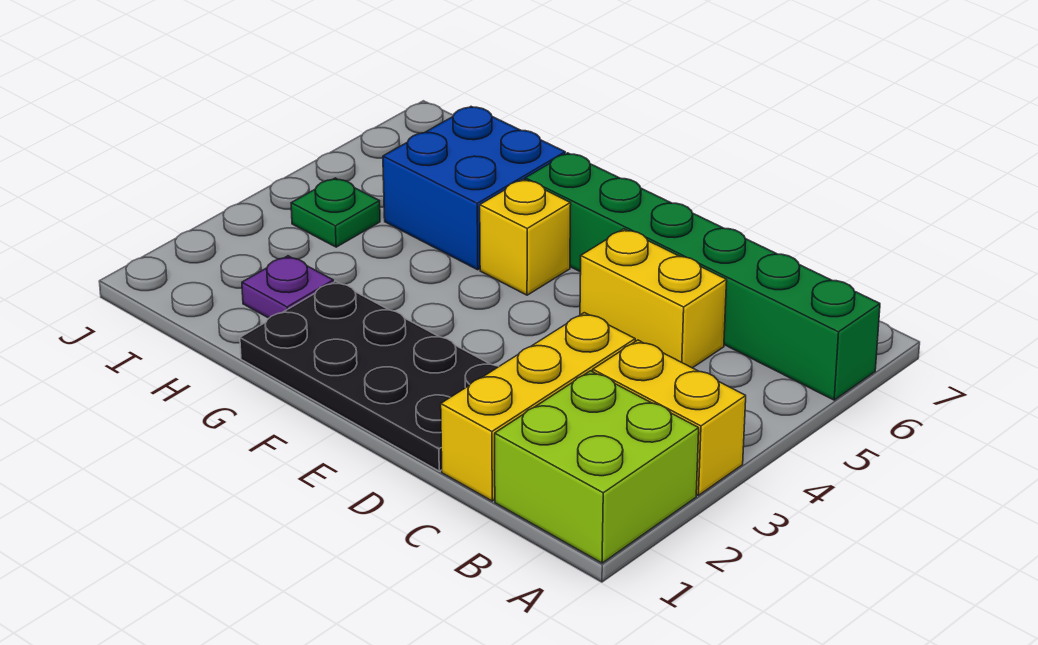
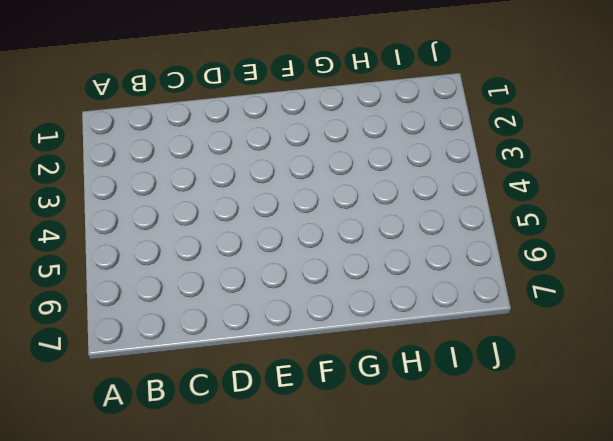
none -> lime 2x2 brick [495,371,699,563]
none -> yellow 1x2 brick [593,340,746,495]

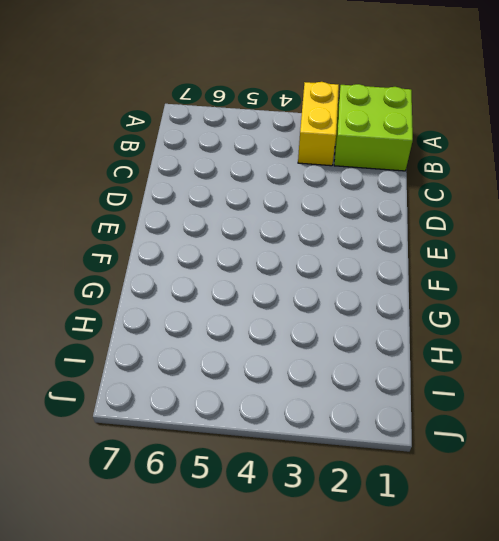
none -> green 1x6 brick [525,153,880,400]
none -> yellow 1x3 brick [441,313,635,501]

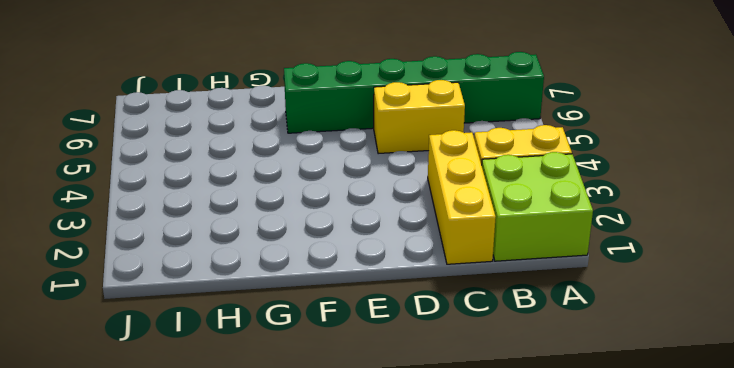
none -> black 2x4 plate [240,281,499,471]
none -> yellow 1x1 brick [480,179,571,295]

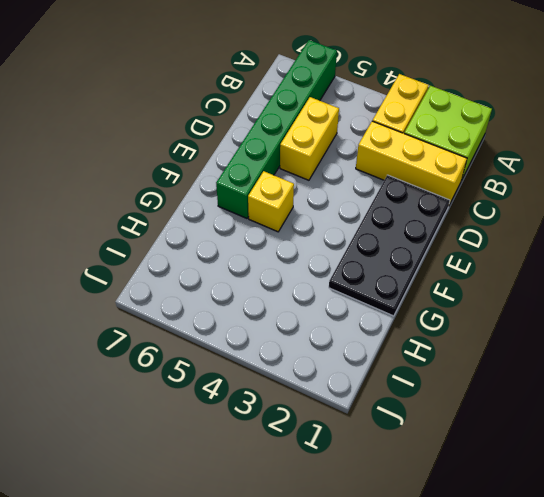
none -> blue 2x2 brick [383,107,565,270]
none -> purple 1x1 plate [242,256,333,318]

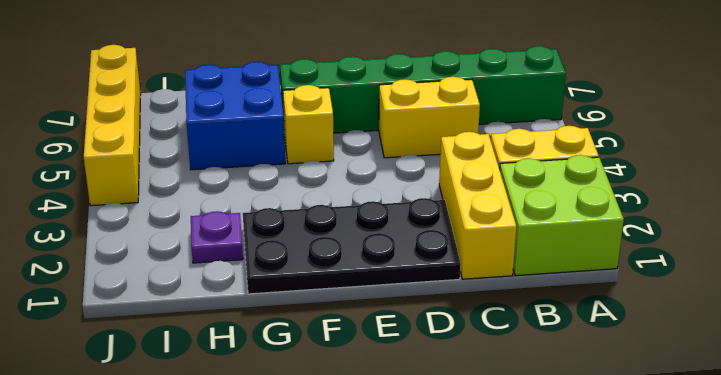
yellow 1x4 brick [84,45,141,206] -> none
none -> green 1x1 plate [291,178,380,247]

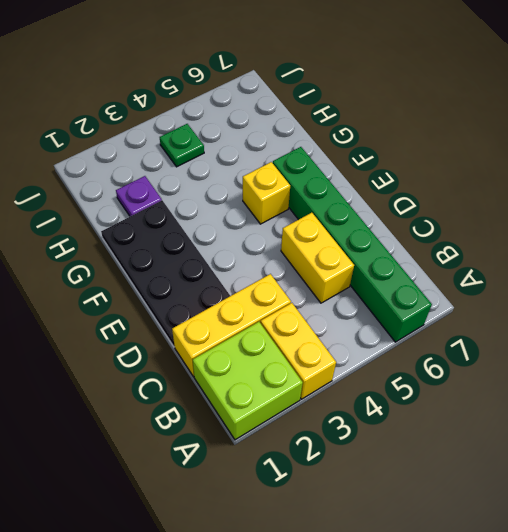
none -> blue 2x2 brick [383,107,565,270]

